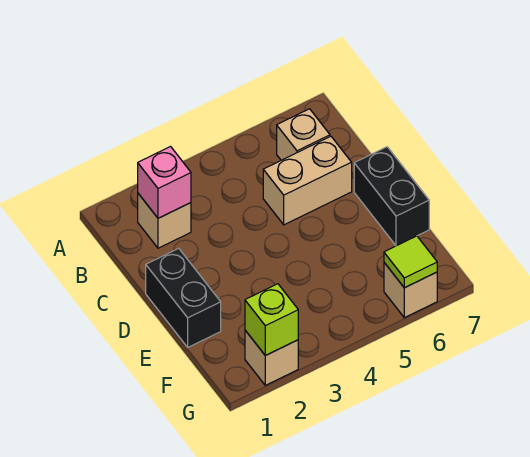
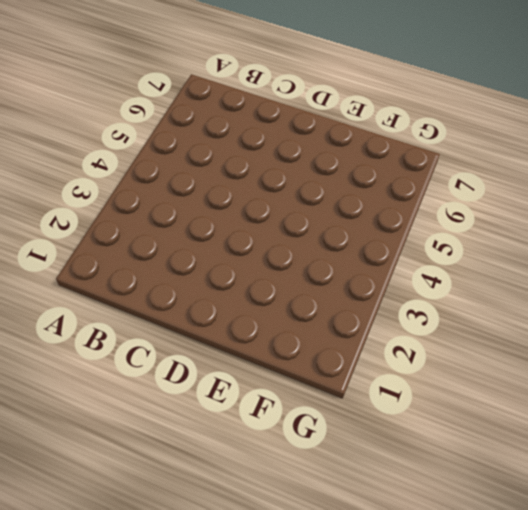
none -> tan 1x1 brick [138,194,191,248]
none -> tan 1x1 brick [277,109,330,160]

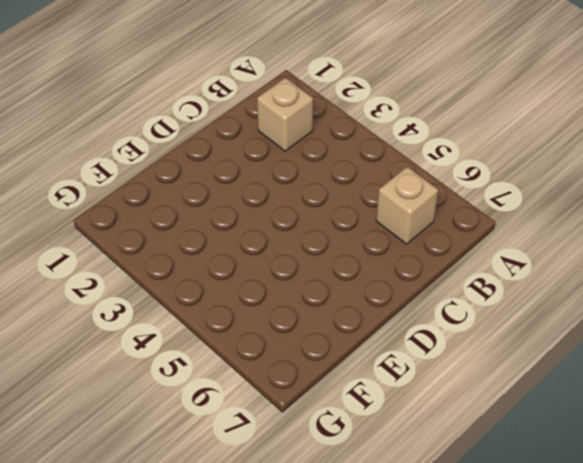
none -> tan 1x2 brick [263,136,352,225]
none -> black 1x2 brick [146,248,221,347]

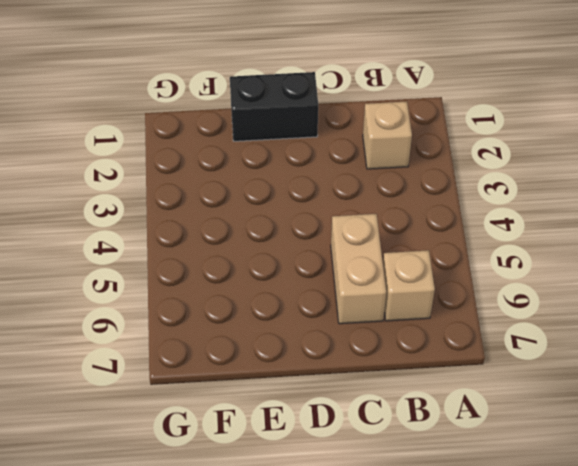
none -> black 1x2 brick [354,147,429,246]
none -> tan 1x1 brick [245,330,298,385]

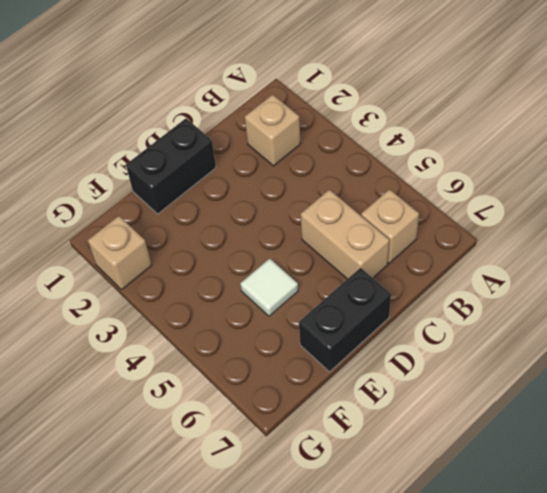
white 1x1 tile [240,258,298,316] -> none
none -> tan 1x1 brick [384,263,437,318]
none -> pink 1x1 brick [138,147,191,218]

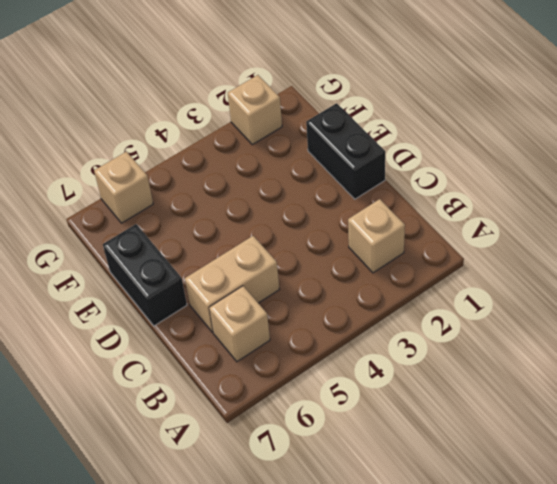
none -> pink 1x1 brick [138,147,191,218]
none -> lime 1x1 brick [245,284,298,356]

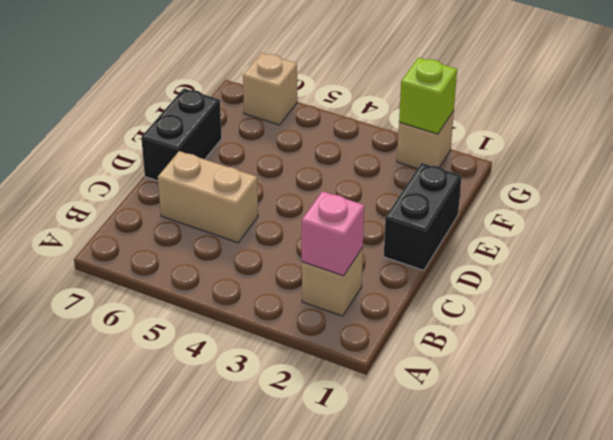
none -> tan 1x1 brick [277,109,330,160]
none -> lime 1x1 tile [384,236,437,288]

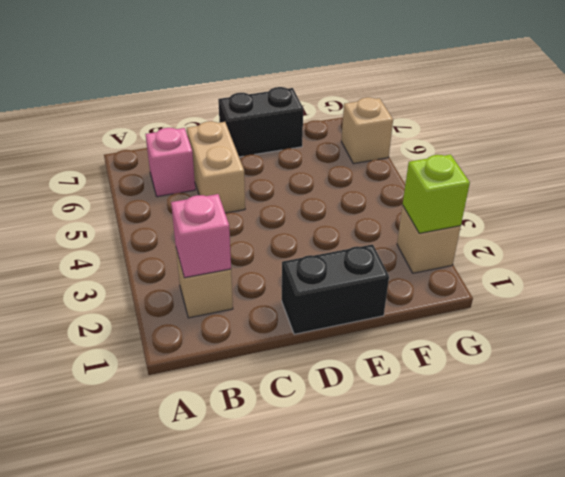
pink 1x1 brick [145,128,195,197] -> tan 1x1 brick [277,109,330,160]
none -> lime 1x1 tile [384,236,437,288]

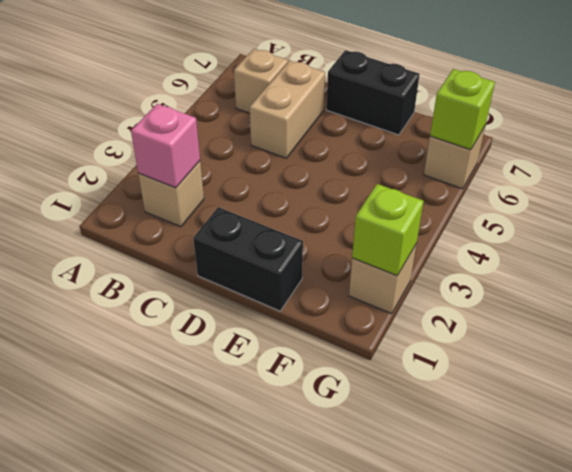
lime 1x1 brick [430,69,495,150] -> lime 1x1 tile [384,236,437,288]

